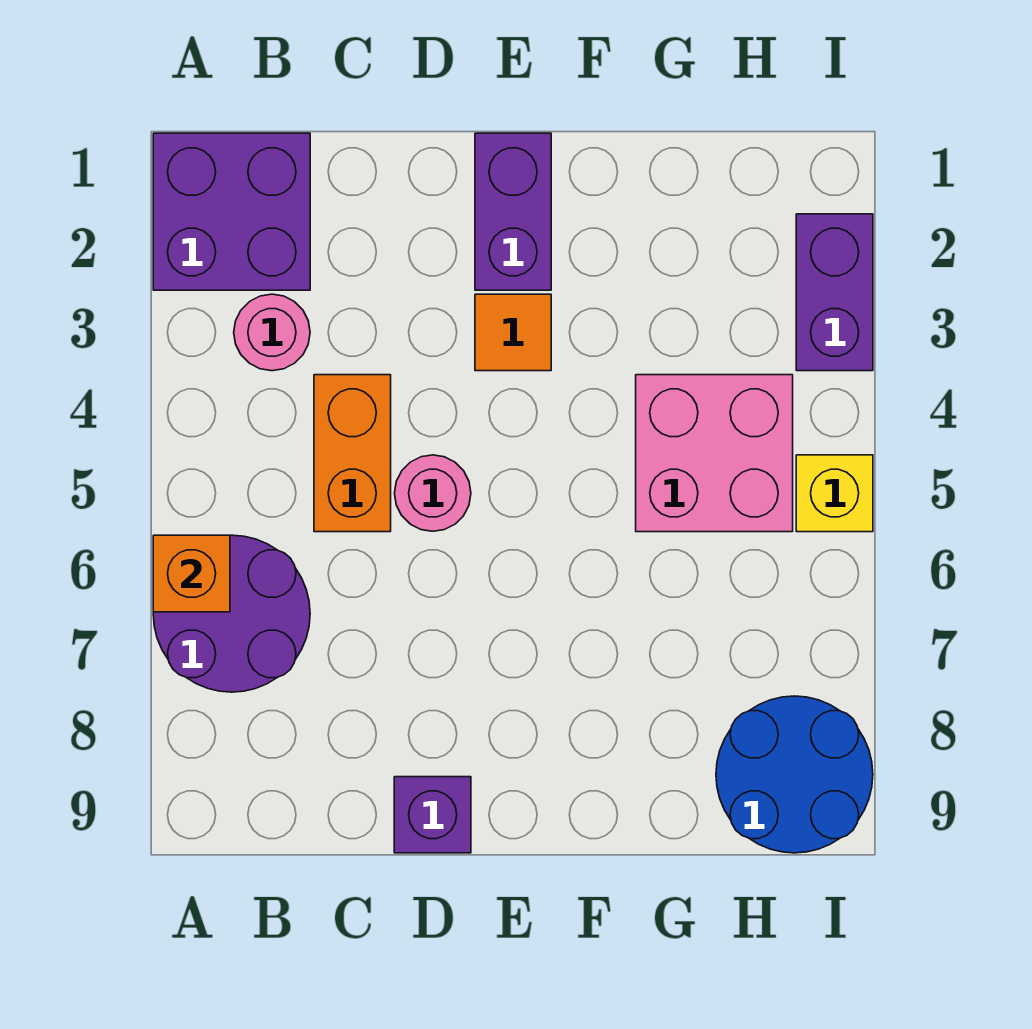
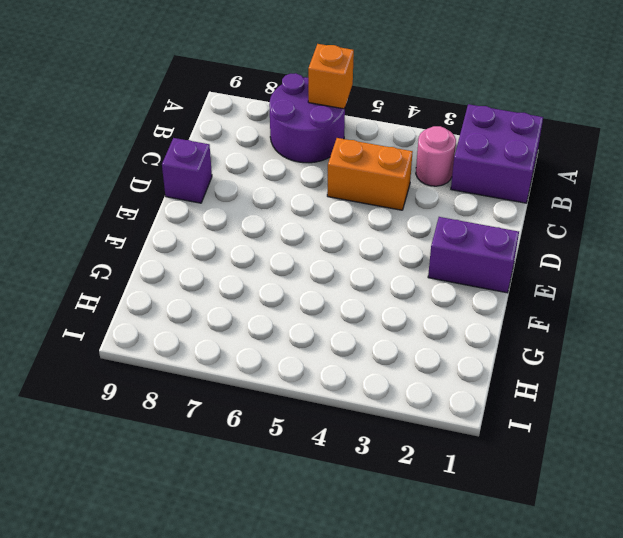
none -> pink 1x1 round brick [395,455,471,531]
none -> orange 1x1 tile [475,294,551,371]
none -> pink 2x2 brick [636,375,793,532]

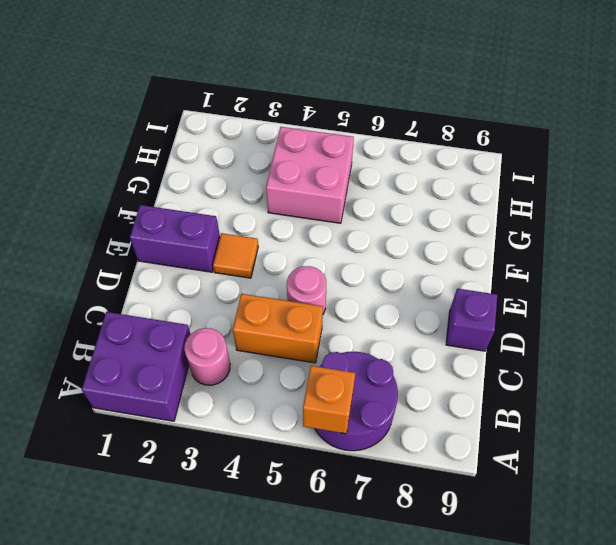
none -> blue 2x2 round brick [716,696,873,853]
none -> purple 1x2 brick [796,214,873,371]
none -> yellow 1x1 brick [796,455,873,532]

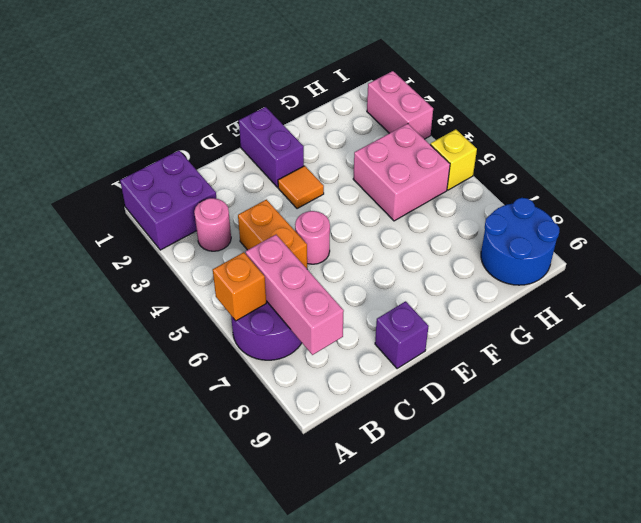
pink 1x3 brick [246,235,344,355] -> none
pink 1x2 brick [367,71,433,139] -> purple 1x2 brick [796,214,873,371]

